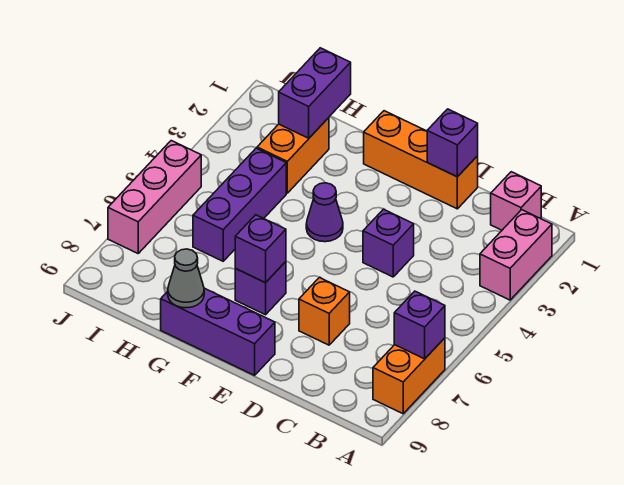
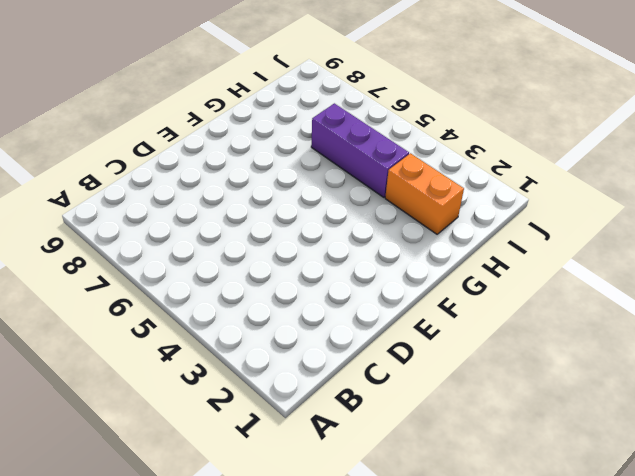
none -> pink 1x2 brick [480,210,552,300]
none -> orange 1x2 brick [373,338,445,414]
none -> pink 1x1 brick [491,172,541,230]

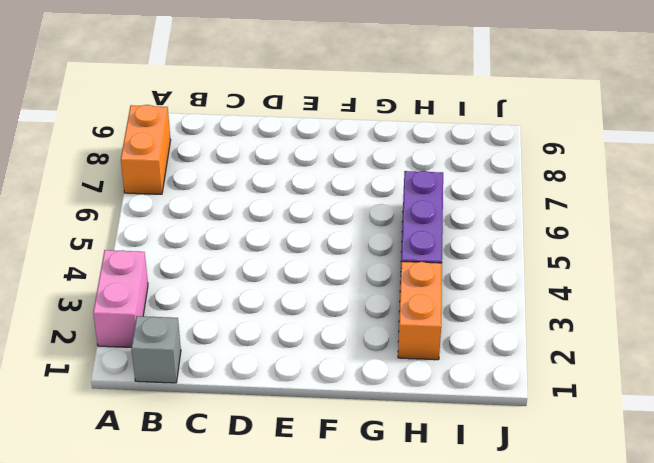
grey 1x1 brick [131,316,181,383] -> pink 1x1 brick [491,172,541,230]
none -> orange 1x3 brick [364,111,478,209]
none -> purple 1x1 brick [363,209,414,277]
none -> orange 1x1 brick [299,278,350,345]

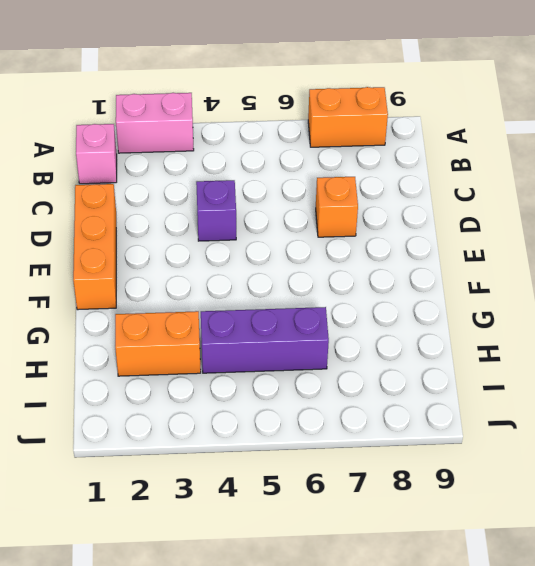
none -> purple 1x3 brick [161,288,275,375]
none -> purple 1x1 cone [306,183,343,242]
none -> purple 1x1 brick [235,262,286,315]

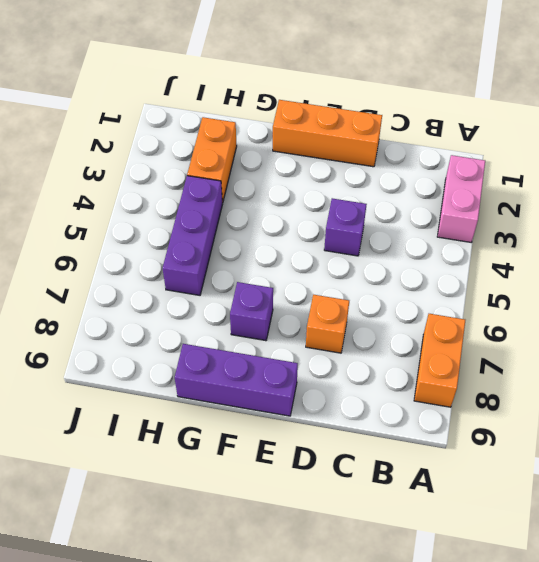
none -> pink 1x1 brick [491,172,541,230]
none -> purple 1x1 cone [306,183,343,242]
none -> pink 1x3 brick [108,141,201,253]

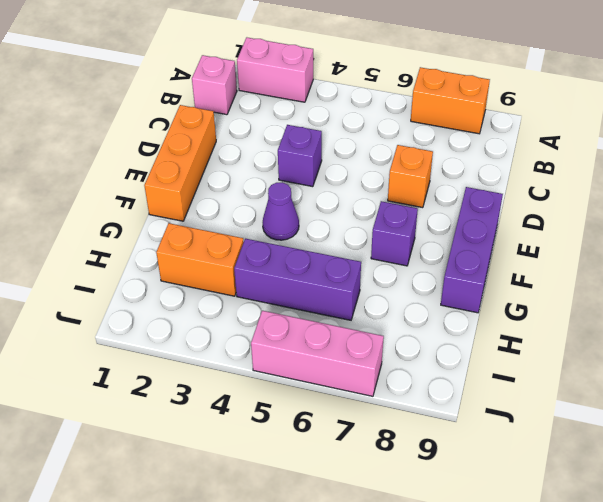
none -> purple 1x1 brick [394,291,445,359]
none -> purple 1x1 brick [427,109,478,177]
none -> purple 1x1 brick [235,215,286,283]

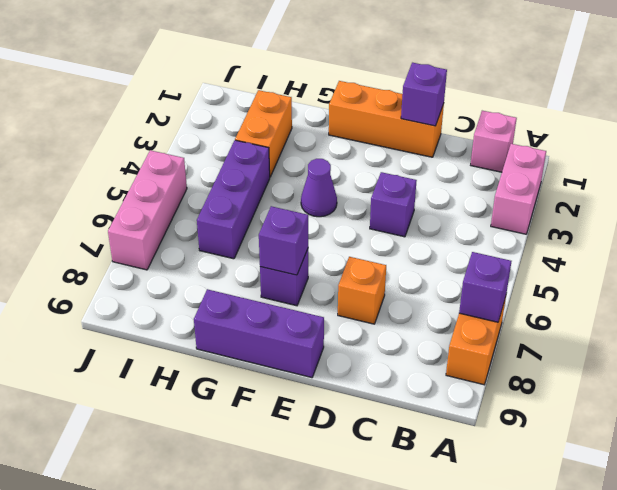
none -> grey 1x1 cone [168,249,204,308]
none -> purple 1x2 brick [279,48,351,138]

